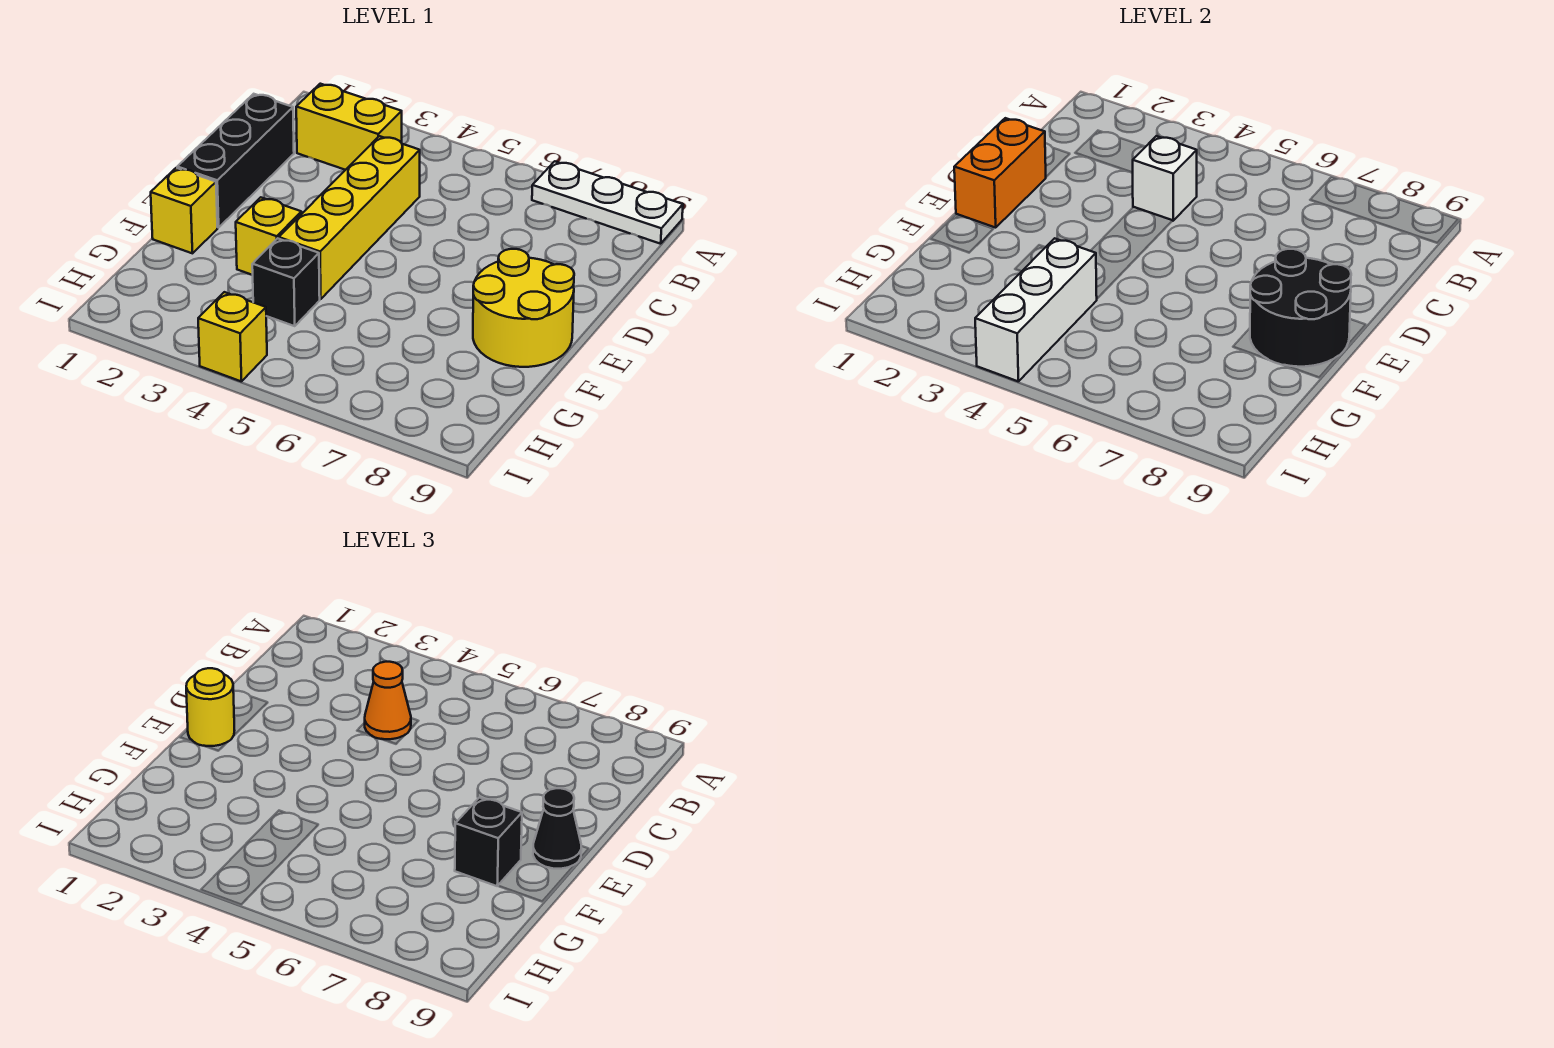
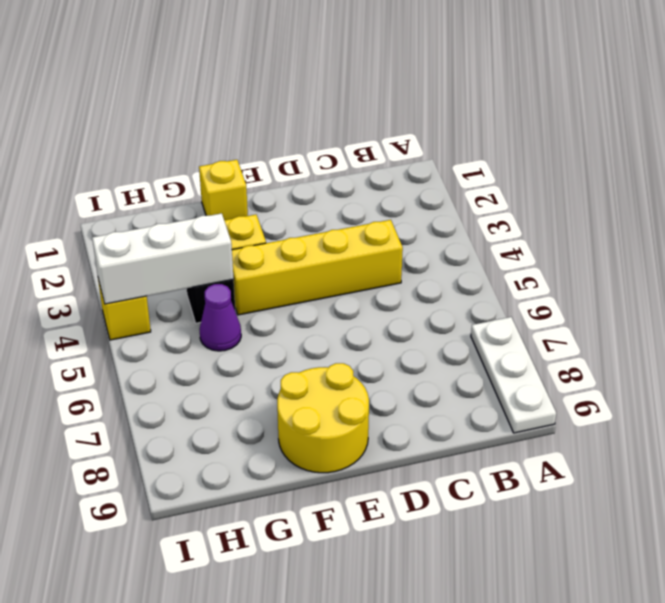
purple 1x1 cone [199,284,241,351] -> none
none -> yellow 1x2 brick [296,84,402,170]
none -> black 1x3 brick [177,94,294,228]
none -> white 1x1 brick [1132,136,1197,221]

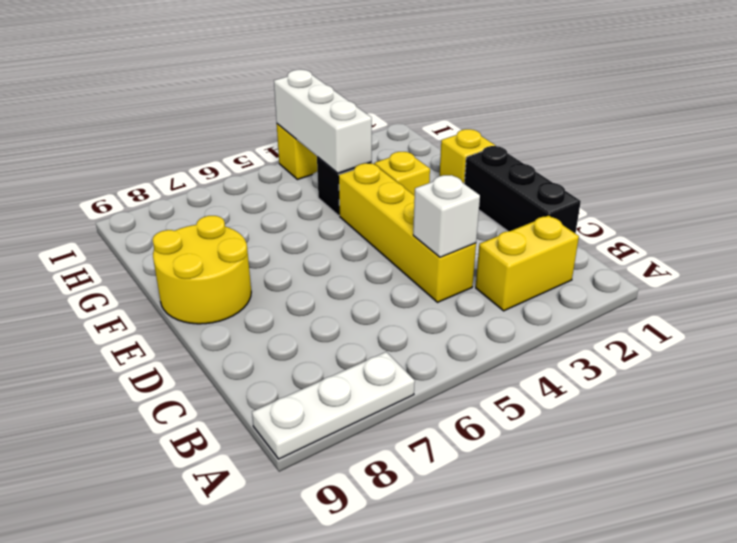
none -> orange 1x2 brick [954,118,1046,228]
none -> black 2x2 round brick [1250,249,1351,367]
none -> orange 1x1 cone [365,662,411,739]

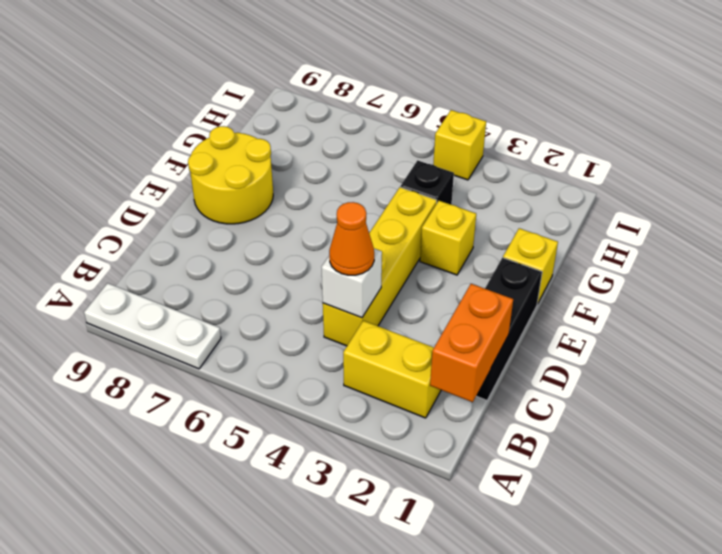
orange 1x2 brick [430,284,513,402] -> orange 1x2 brick moved to [954,118,1046,228]
none -> black 2x2 round brick [1250,249,1351,367]
none -> white 1x3 brick [975,238,1097,382]
none -> yellow 1x1 round brick [186,668,235,746]

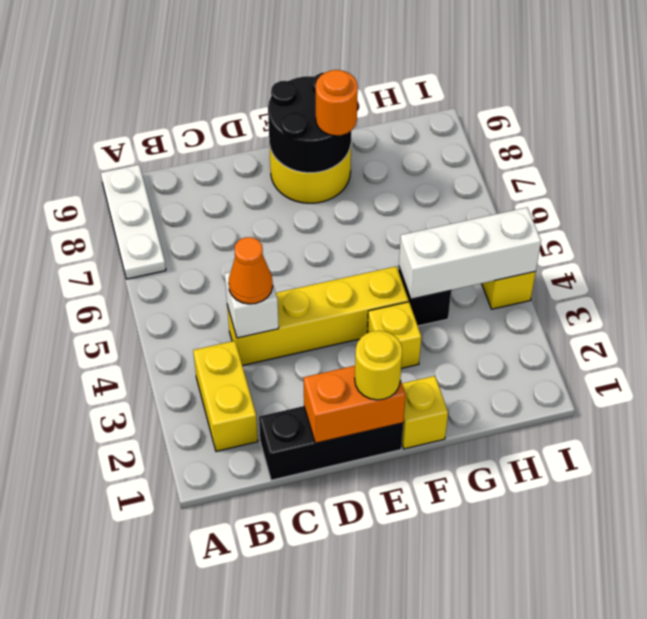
orange 1x1 round brick [316,70,358,136] -> black 1x1 brick [455,797,522,886]
none -> black 1x1 cone [533,788,581,869]

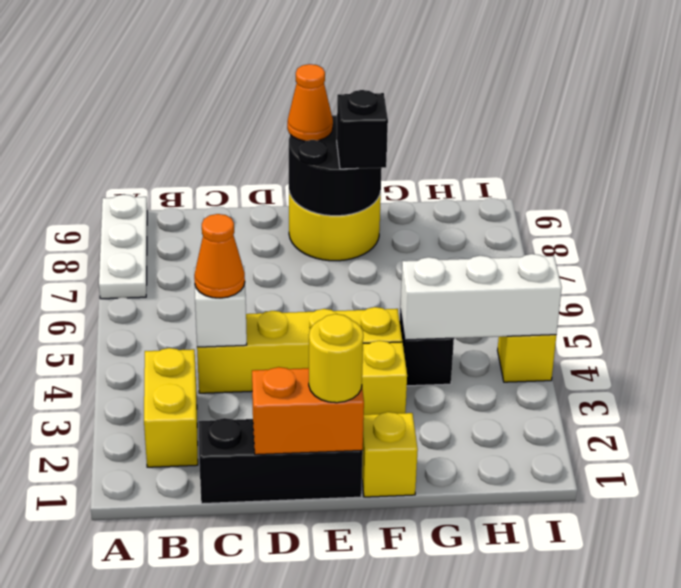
orange 1x1 cone [287,64,333,141] -> black 1x1 cone [533,788,581,869]

